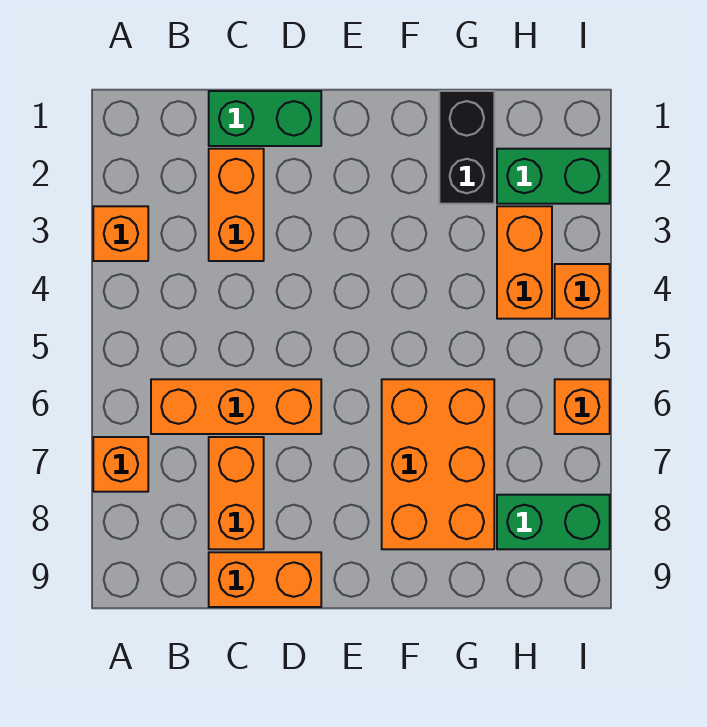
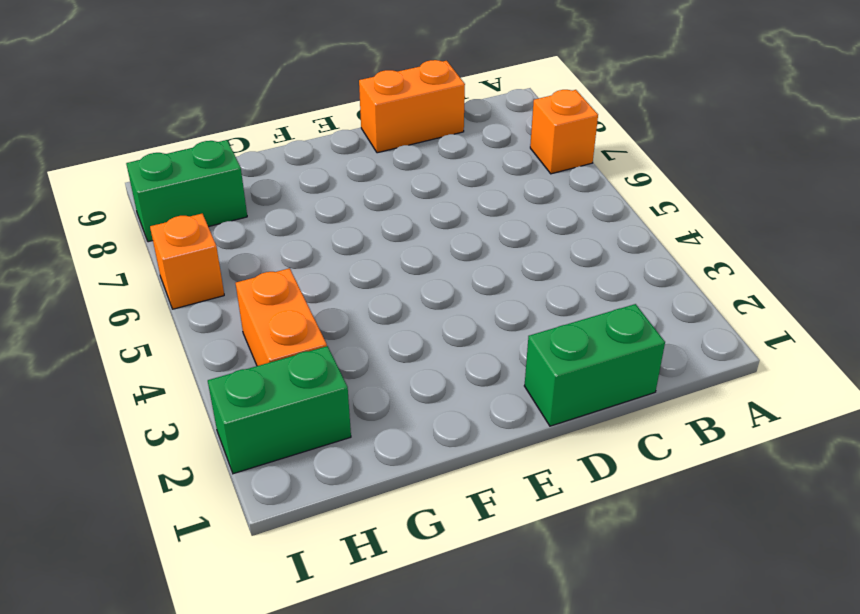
none -> orange 1x1 brick [93,206,148,261]
none -> orange 1x3 brick [151,379,321,434]
none -> orange 1x2 brick [209,149,264,261]

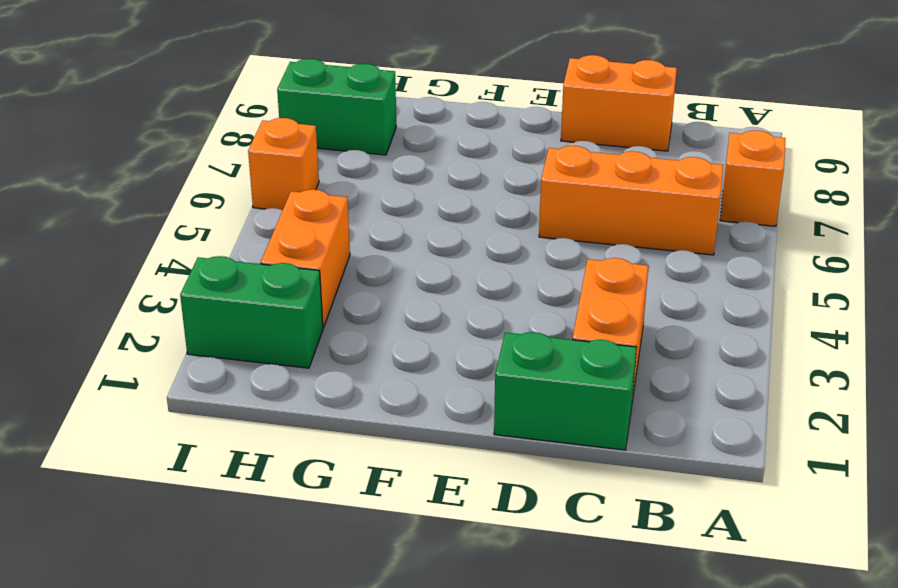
none -> orange 1x1 brick [93,206,148,261]
none -> orange 1x2 brick [209,437,264,549]
none -> orange 2x3 brick [382,379,494,549]

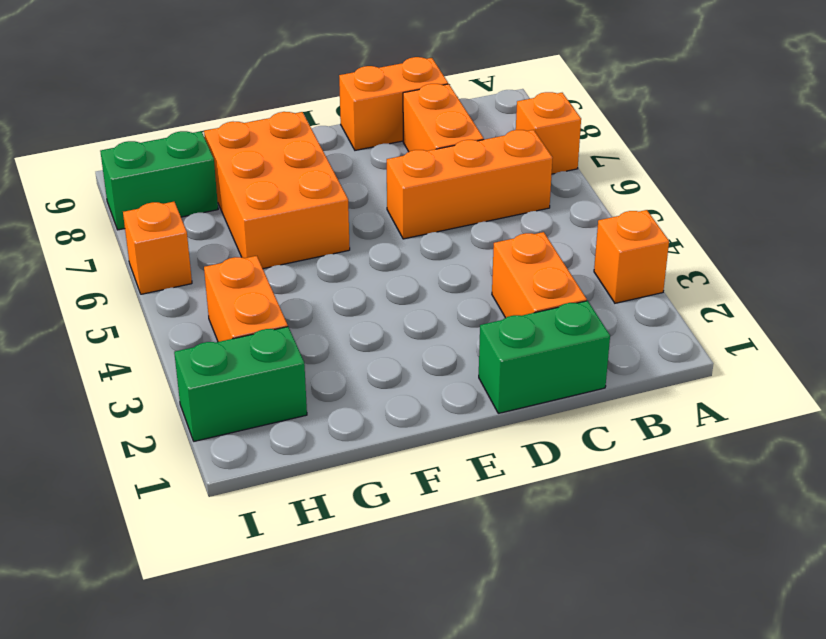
none -> black 1x2 brick [439,91,494,204]
none -> orange 1x1 brick [555,264,610,319]

